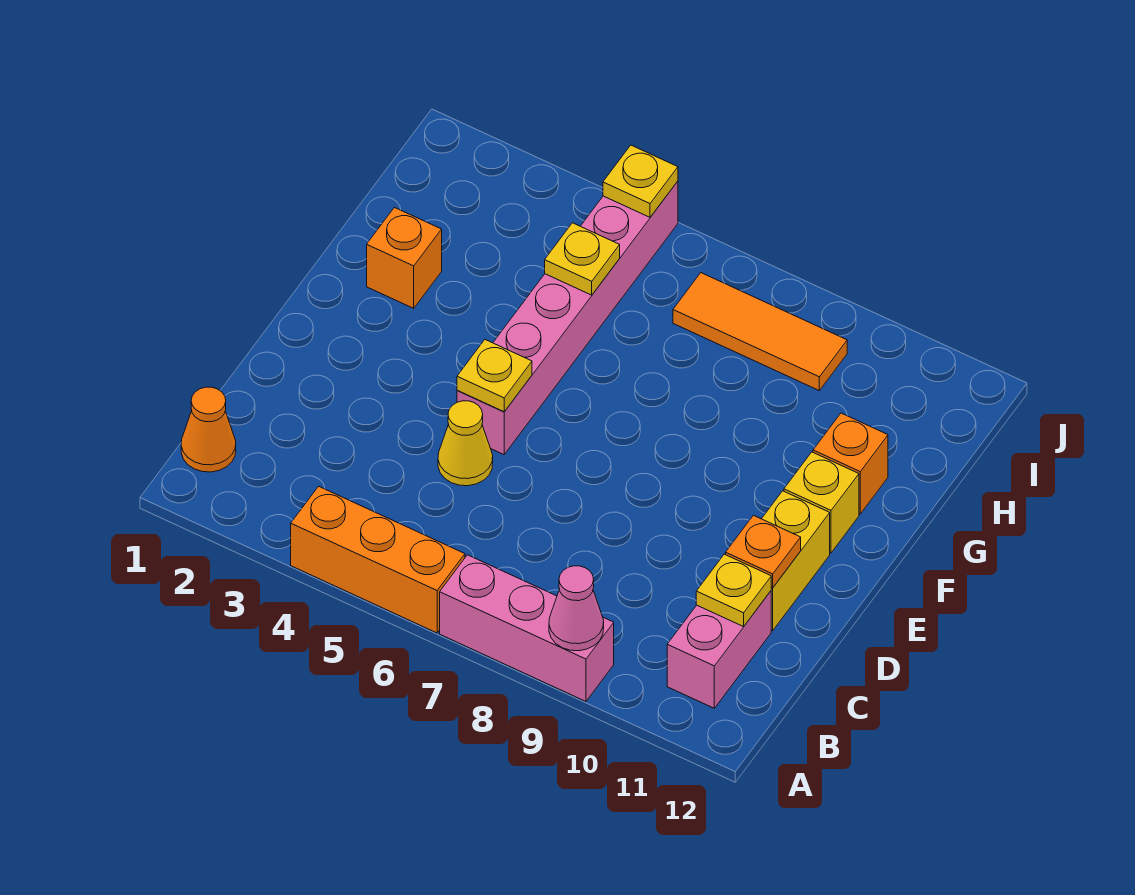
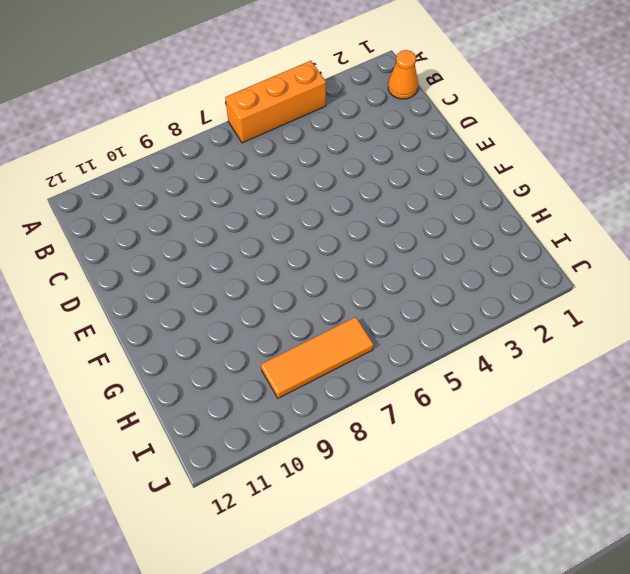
none -> pink 1x3 brick [440,555,614,701]
none -> pink 1x2 brick [667,591,771,708]
none -> yellow 1x1 cone [438,401,493,486]

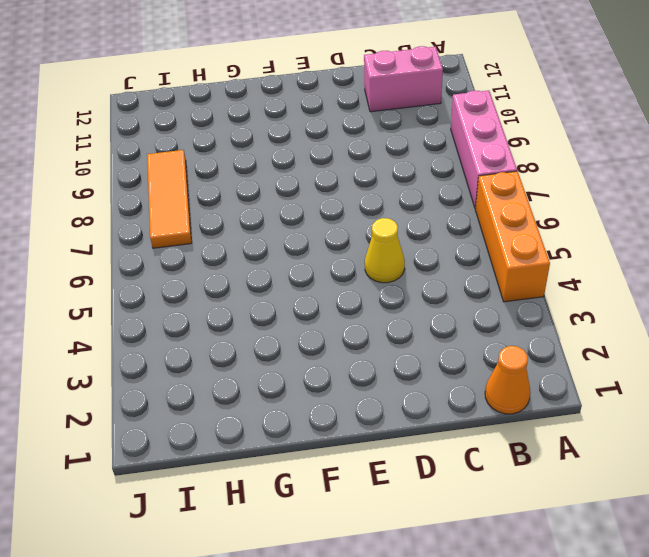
none -> yellow 1x2 brick [762,491,830,631]
none -> pink 1x6 brick [457,181,678,455]
none -> yellow 1x1 brick [784,452,859,553]

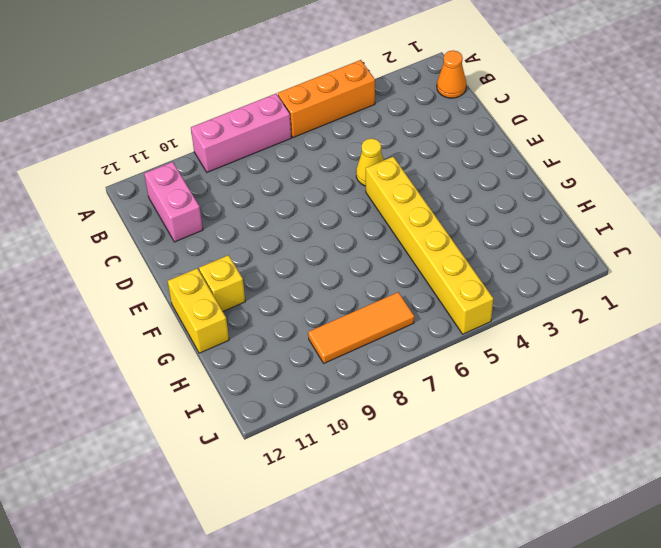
yellow 1x6 brick [366,157,493,334] -> pink 1x6 brick [457,181,678,455]
yellow 1x2 brick [168,268,229,353] -> yellow 1x2 brick moved to [762,491,830,631]
none -> orange 1x1 brick [367,208,442,308]
none -> orange 1x1 brick [813,413,888,514]
none -> pink 1x1 cone [549,566,604,651]

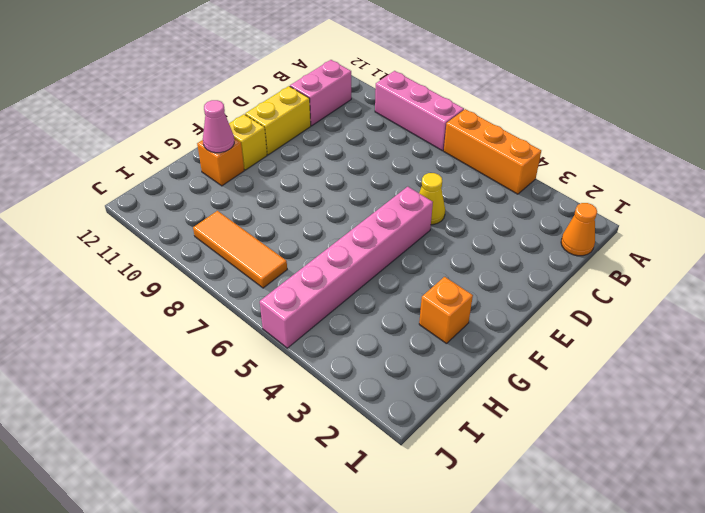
pink 1x1 cone [203,100,234,153] -> pink 1x1 cone moved to [549,566,604,651]
none -> yellow 1x1 plate [696,554,771,627]
none -> orange 1x1 plate [726,515,801,588]
none -> yellow 1x1 plate [457,340,532,412]

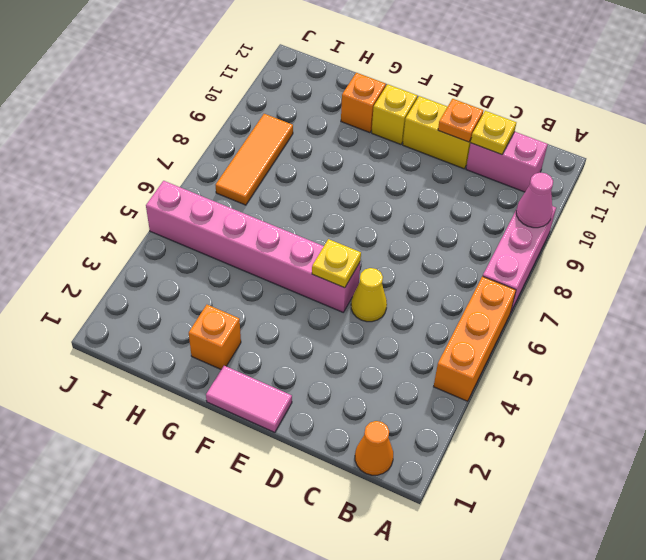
pink 1x2 tile [206,366,292,432] -> none
none -> yellow 1x1 plate [545,223,620,295]
none -> yellow 1x1 plate [603,145,678,217]

